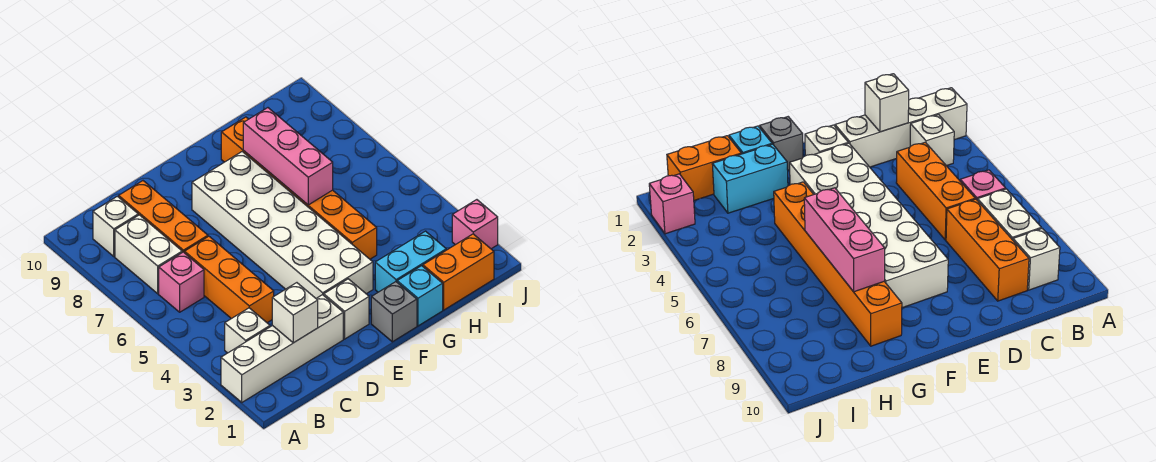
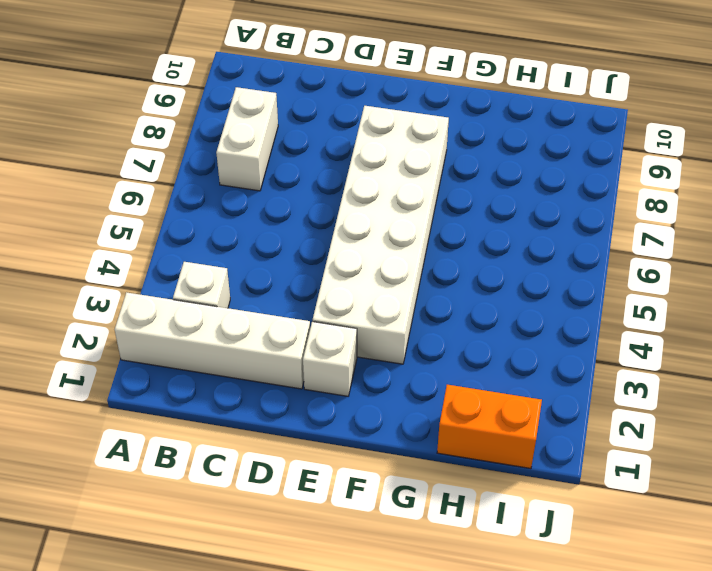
none -> pink 1x1 brick [159,252,204,312]
none -> white 1x1 brick [93,196,138,256]
none -> orange 1x3 brick [184,236,274,323]

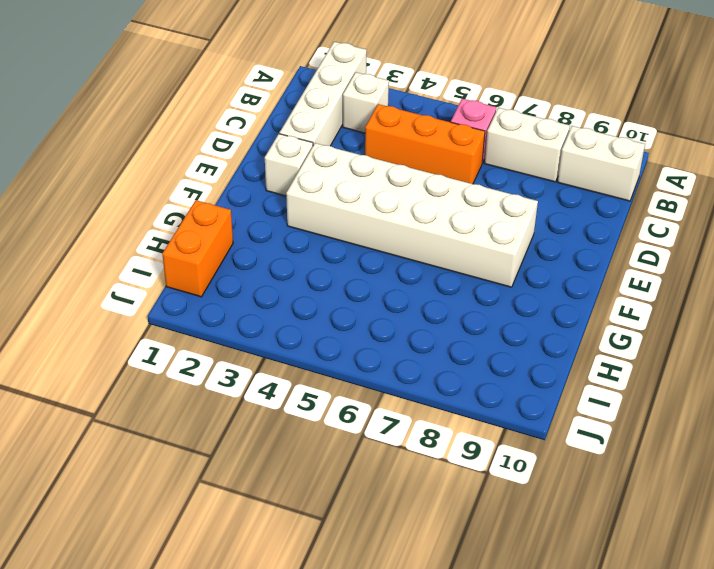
white 1x2 brick [558,126,645,201] -> white 1x1 brick [93,196,138,256]
none -> orange 1x3 brick [119,181,208,252]
none -> grey 1x1 brick [371,282,417,342]
none -> cyan 1x1 brick [397,266,443,326]

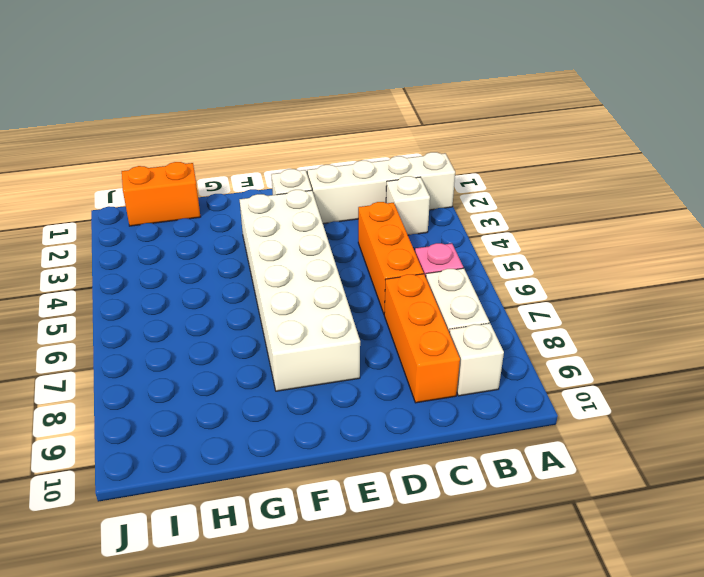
none -> grey 1x1 brick [371,282,417,342]
none -> cyan 1x1 brick [397,266,443,326]
none -> cyan 1x2 brick [375,231,446,292]

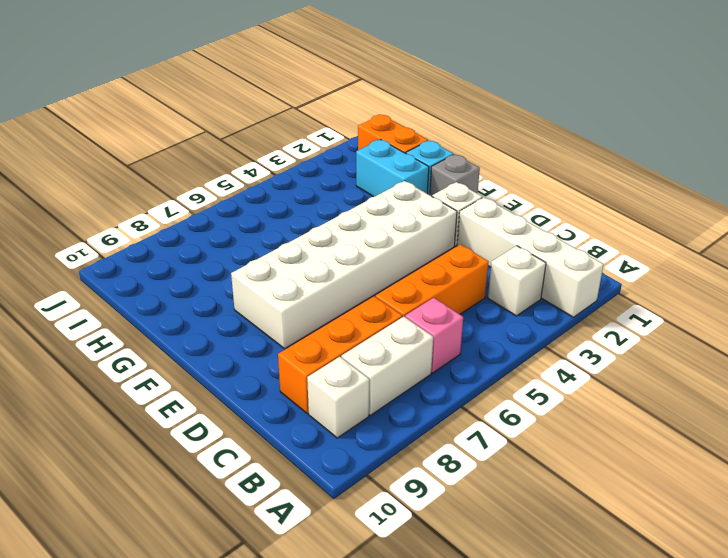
none -> orange 1x6 brick [221,117,377,259]
none -> pink 1x1 brick [452,200,498,249]
none -> white 1x1 brick [272,283,318,343]

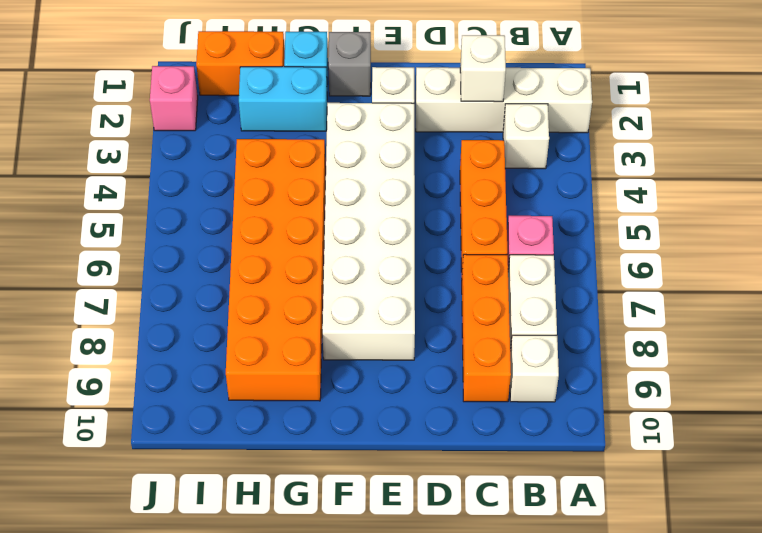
orange 2x6 brick [226,139,326,401] -> orange 1x6 brick [221,117,377,259]
none -> pink 1x3 brick [243,108,333,205]

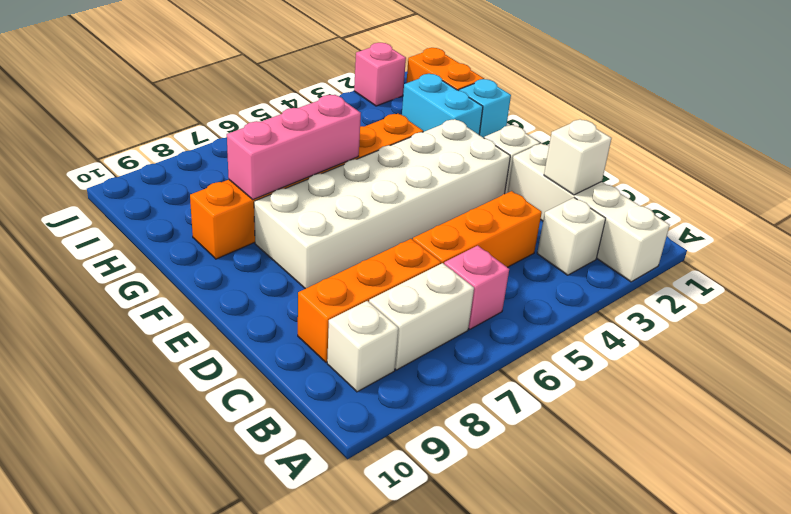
none -> grey 1x1 brick [371,282,417,342]

